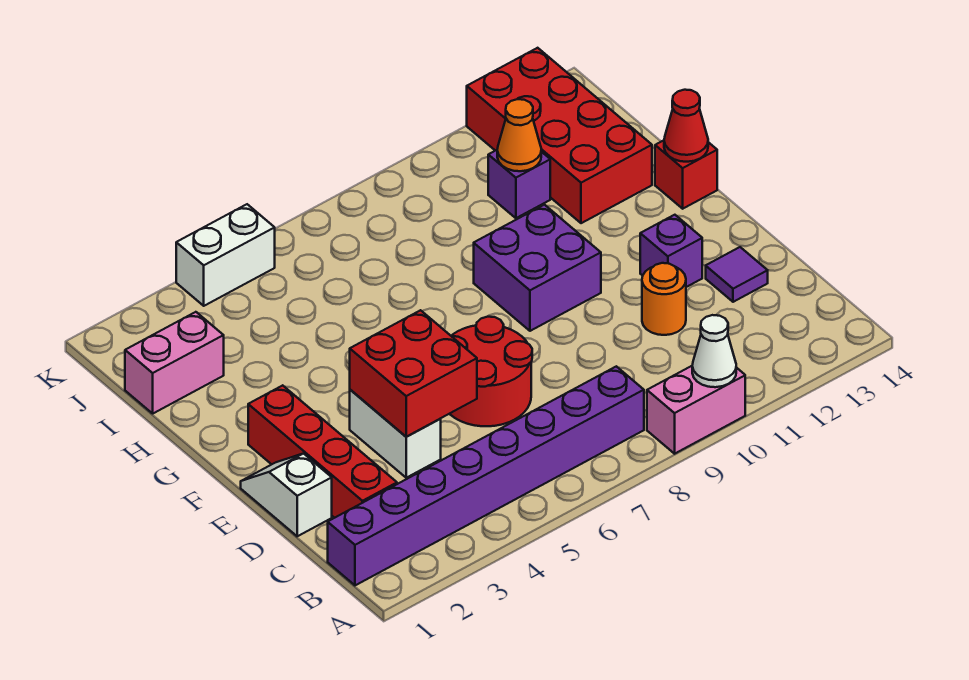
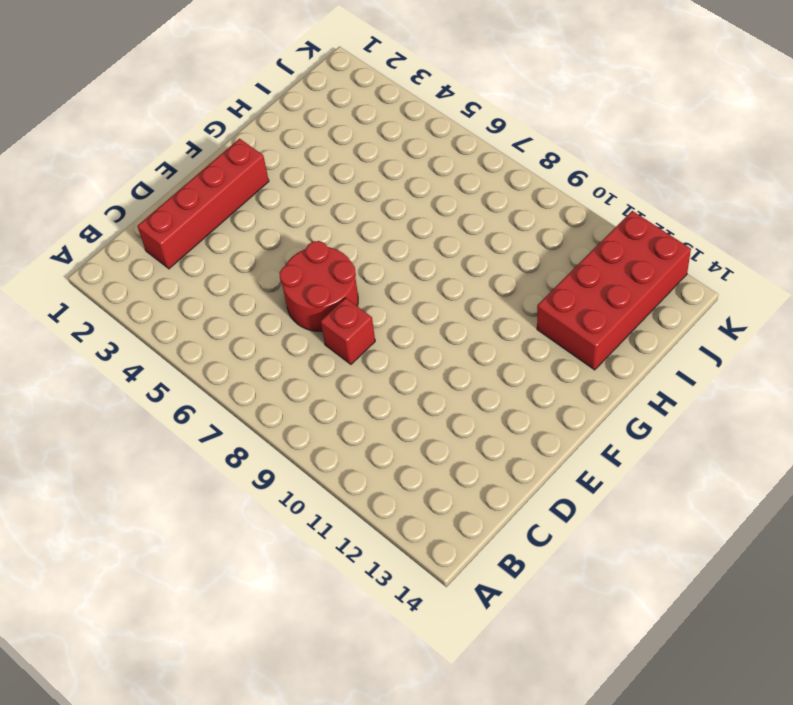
red 1x1 brick [321,298,375,364] -> red 1x1 brick moved to [655,140,717,209]
none -> pink 1x2 brick [647,366,745,454]
none -> purple 1x8 brick [328,366,644,585]
none -> white 1x2 slope [241,454,332,536]

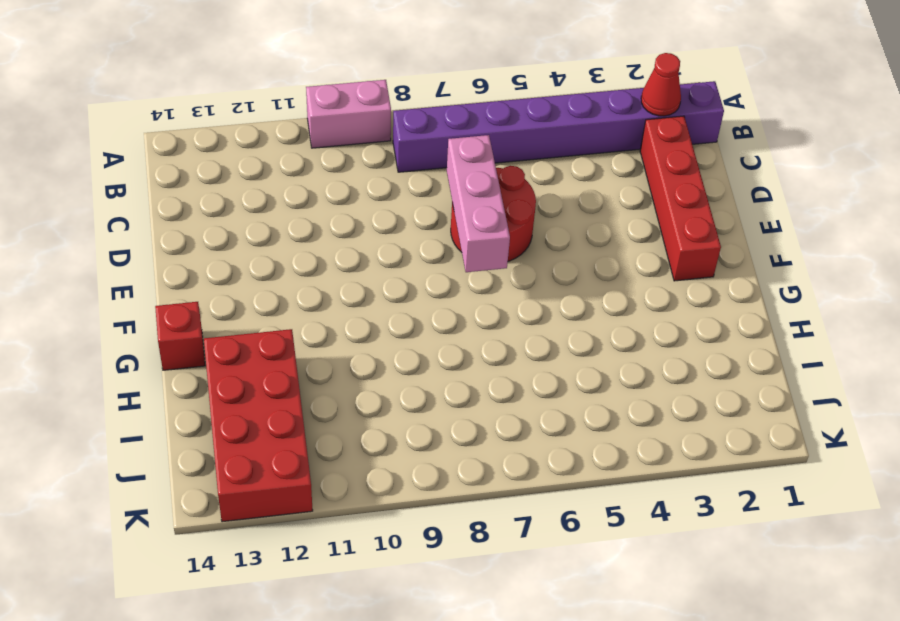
red 1x1 cone [641,53,681,116] -> red 1x1 cone moved to [664,90,708,162]
pink 1x3 brick [447,135,510,272] -> none
none -> white 1x2 slope [241,454,332,536]
none -> white 1x2 brick [350,390,441,478]
none -> orange 1x1 round brick [642,263,686,335]

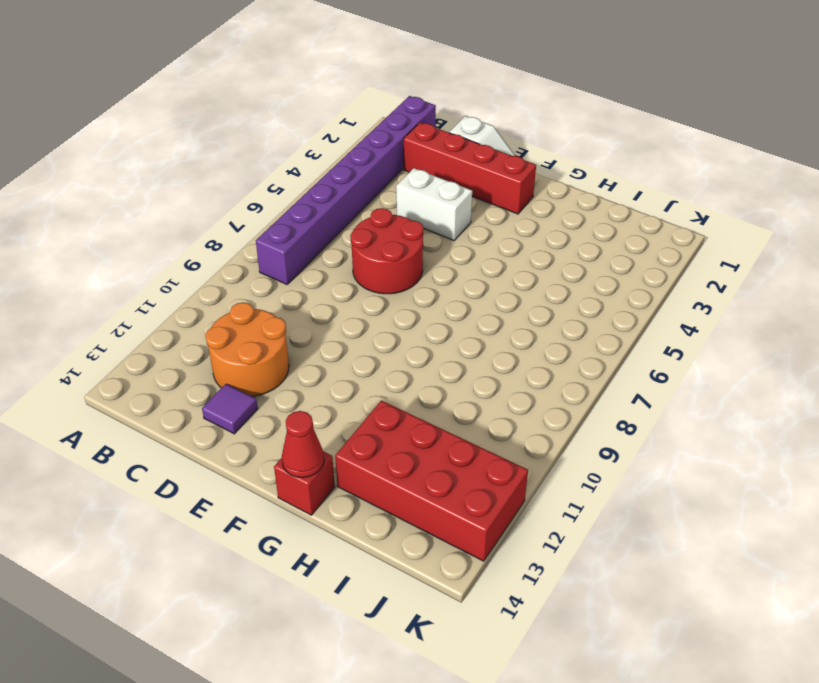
orange 2x2 round brick [205,302,289,396] -> orange 1x1 round brick [642,263,686,335]
none -> pink 1x2 brick [647,366,745,454]
none -> purple 1x1 brick [640,215,702,287]
none -> purple 2x2 brick [474,205,601,331]

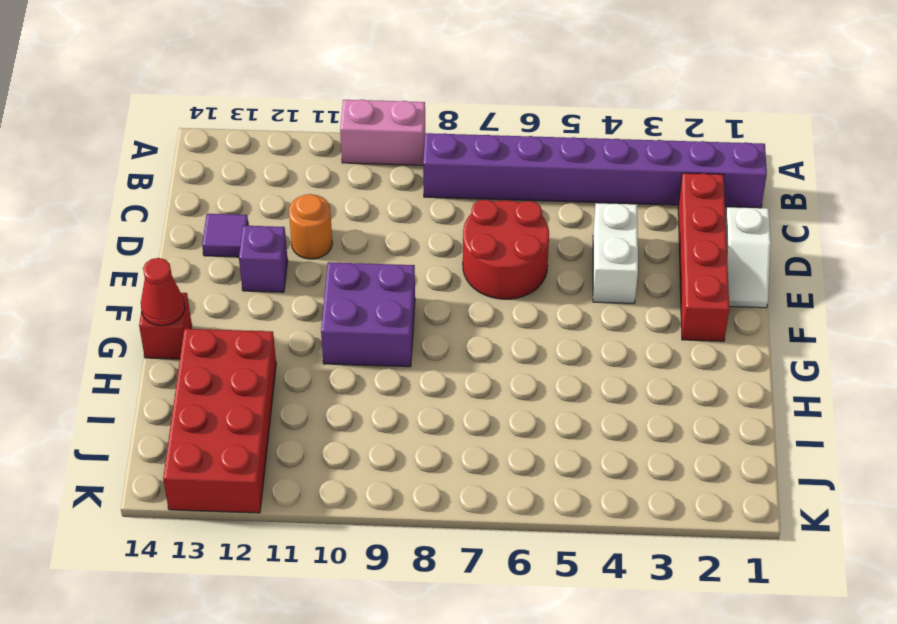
none -> pink 1x2 brick [125,312,224,413]
none -> purple 1x1 brick [488,150,550,218]
none -> white 1x2 brick [176,204,275,306]

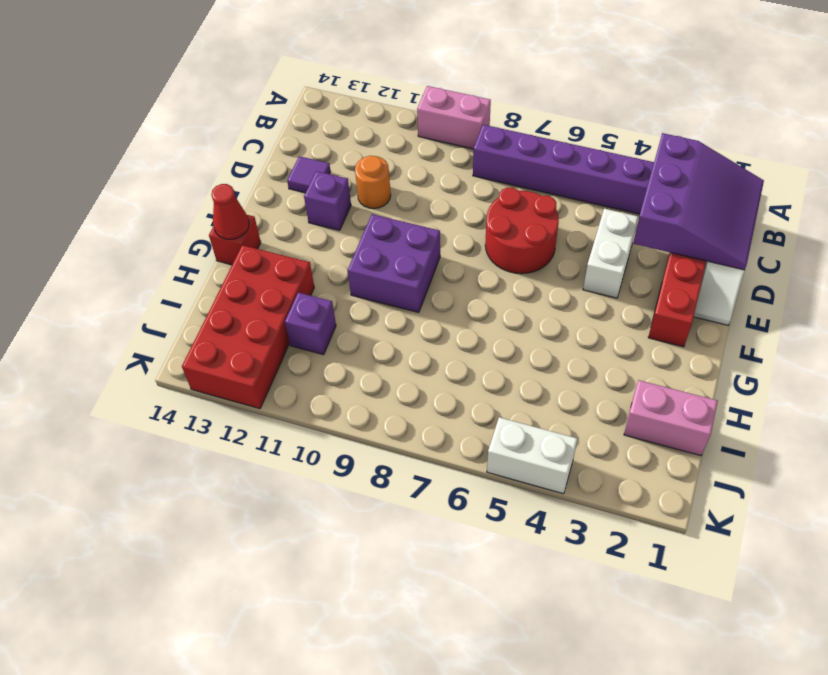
purple 3x3 slope [633,133,764,270] -> none
none -> white 1x1 cone [692,315,736,387]
none -> red 2x2 brick [350,310,477,437]
none -> orange 1x1 cone [497,99,541,171]

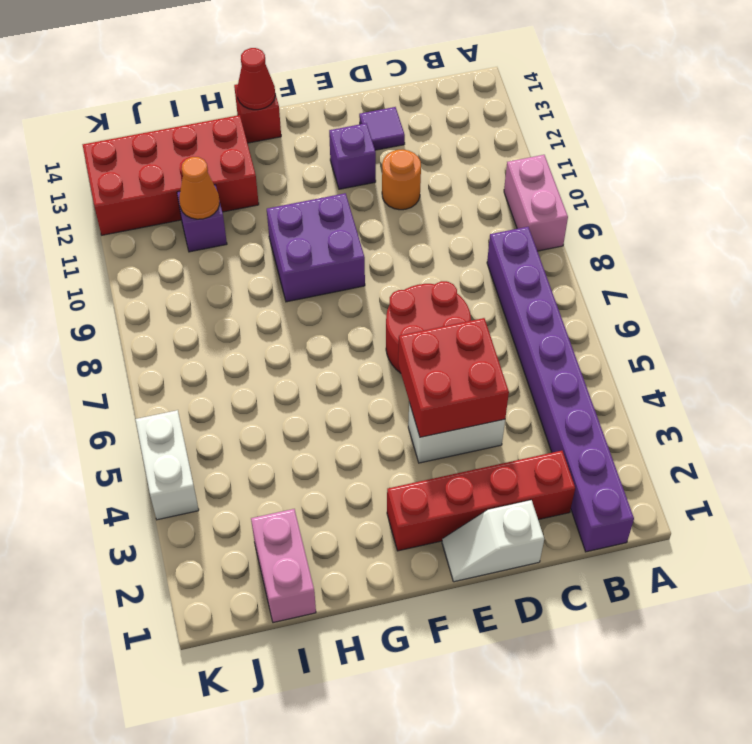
none -> white 1x1 cone [692,315,736,387]

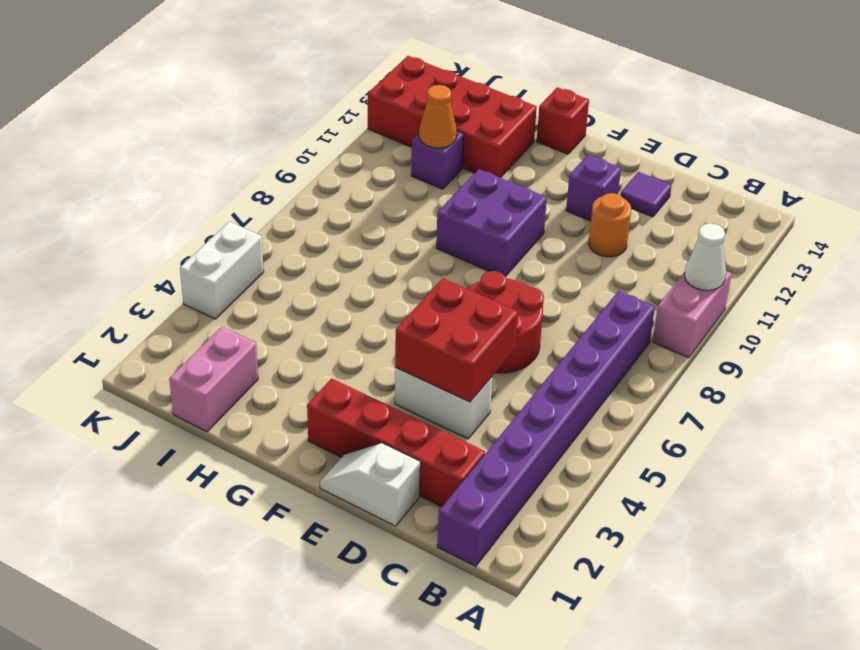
none -> red 1x1 cone [664,90,708,162]

